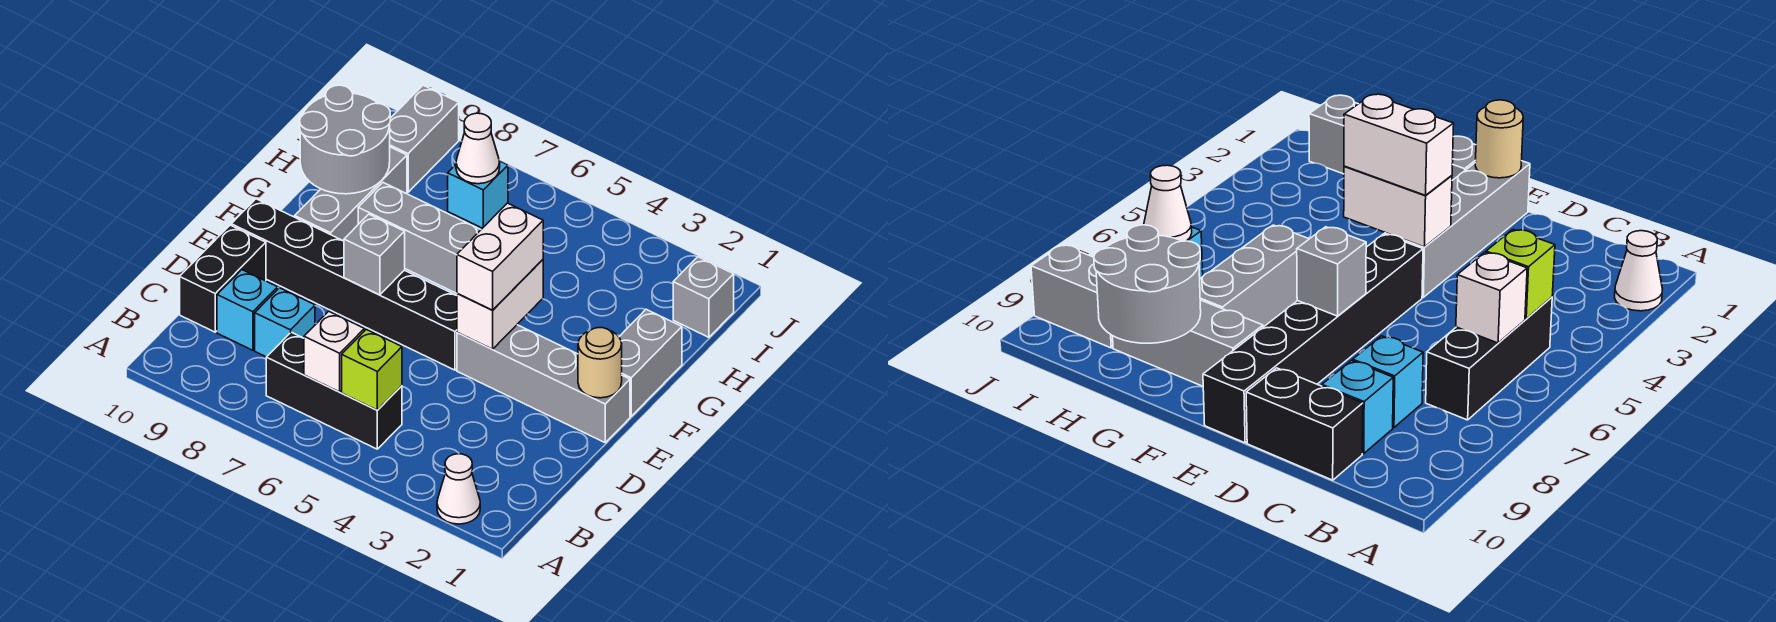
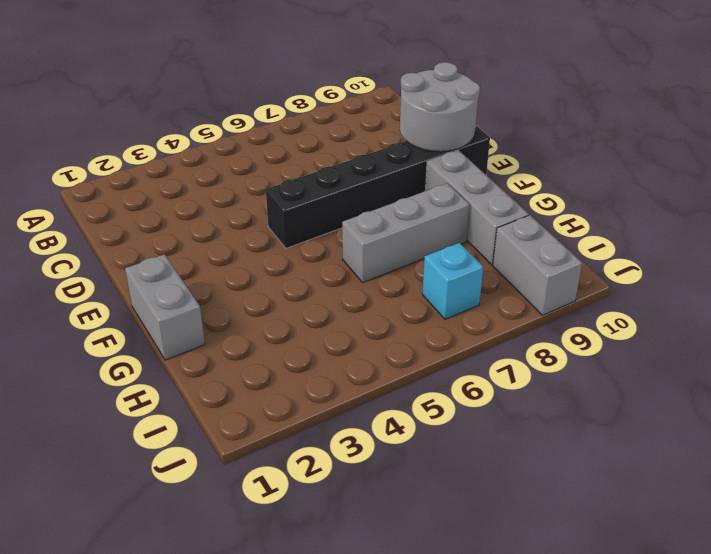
grey 2x2 round brick [400,62,480,152] -> grey 2x2 round brick moved to [300,85,390,194]
none -> white 1x1 cone [437,454,480,524]
none -> black 1x3 brick [266,332,402,449]
none -> cyan 1x1 brick [255,288,315,357]

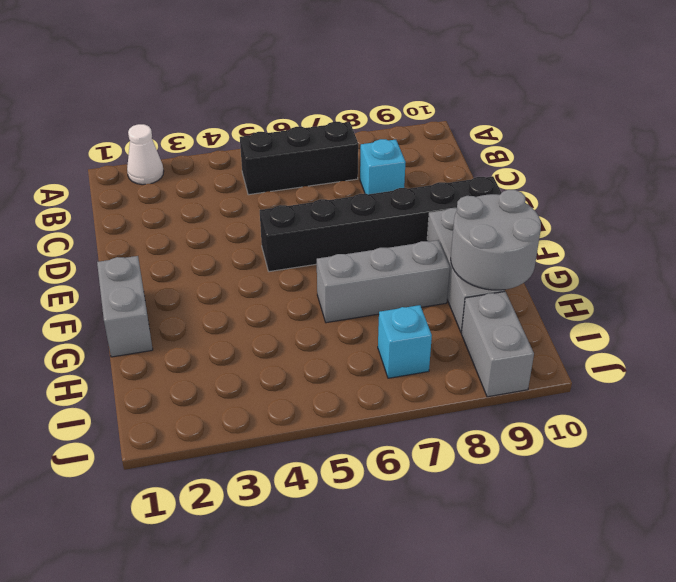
none -> cyan 1x1 brick [217,270,278,350]
none -> black 1x2 brick [180,225,266,332]
none -> grey 1x4 brick [457,325,630,443]

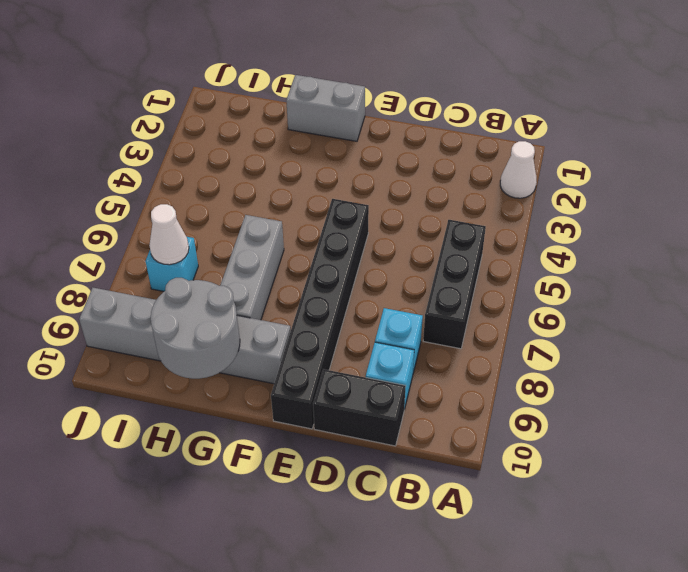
none -> grey 1x4 brick [457,325,630,443]
none -> grey 1x1 brick [673,257,734,337]
none -> lime 1x1 brick [342,329,402,410]

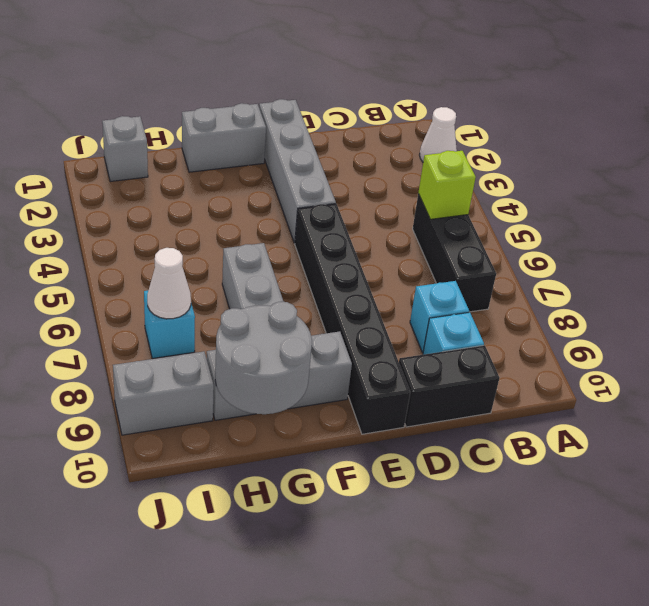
none -> white 1x1 brick [304,311,364,392]
none -> tan 1x1 round brick [578,328,622,398]
none -> white 1x2 brick [457,260,543,349]

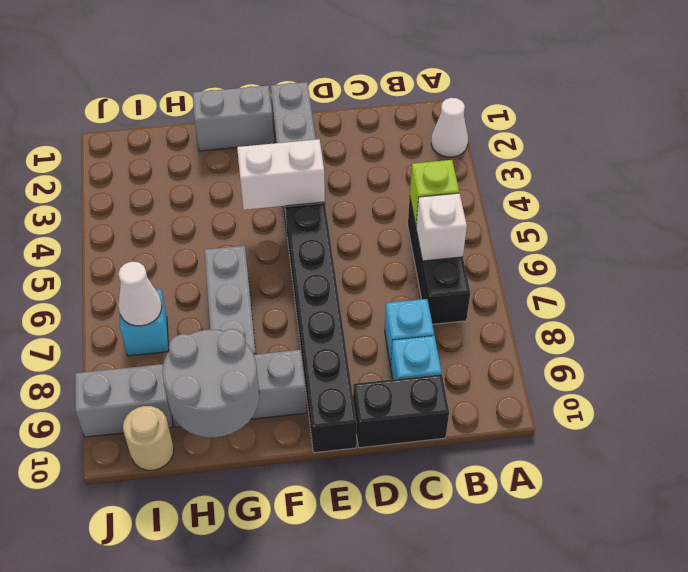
tan 1x1 round brick [123,406,174,470] -> tan 1x1 round brick moved to [578,328,622,398]
none -> grey 1x1 brick [673,257,734,337]
none -> grey 1x1 brick [344,214,405,295]
none -> white 1x2 brick [457,203,543,310]

